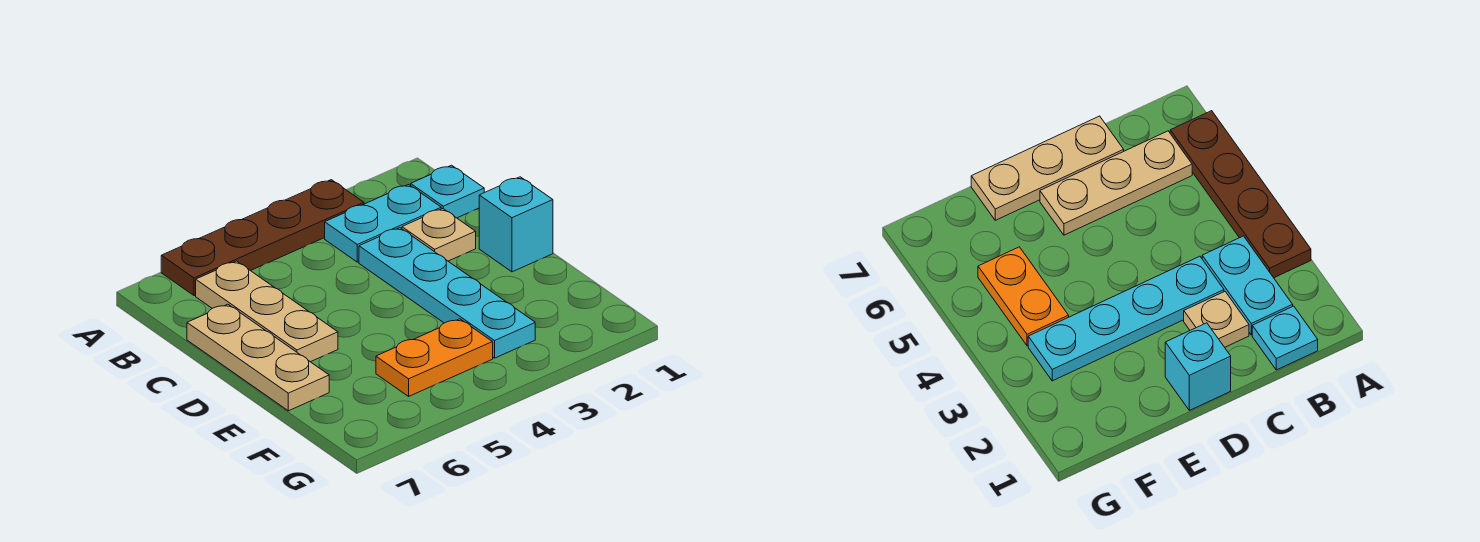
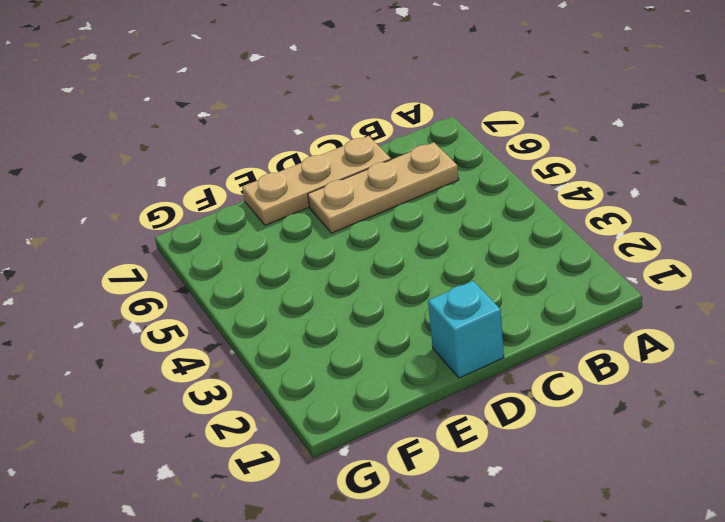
none -> brown 1x4 plate [161,180,364,296]
none -> cyan 1x1 plate [411,165,484,218]

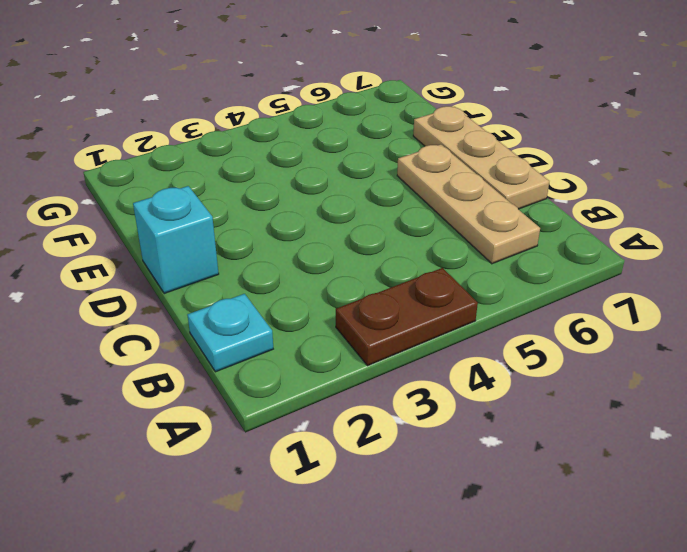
brown 1x2 plate [336,268,478,366] -> brown 1x4 plate [161,180,364,296]
none -> cyan 1x2 plate [325,185,441,262]
none -> tan 1x1 plate [402,209,476,261]

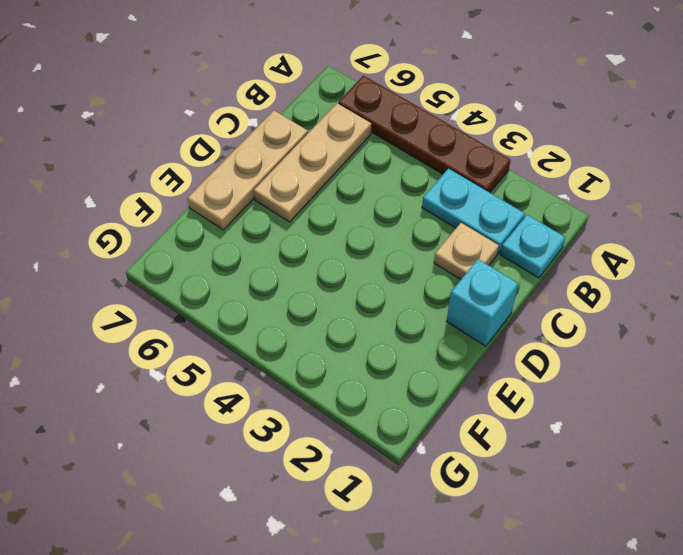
none -> cyan 1x4 plate [359,228,535,358]
none -> orange 1x2 plate [376,319,493,396]

